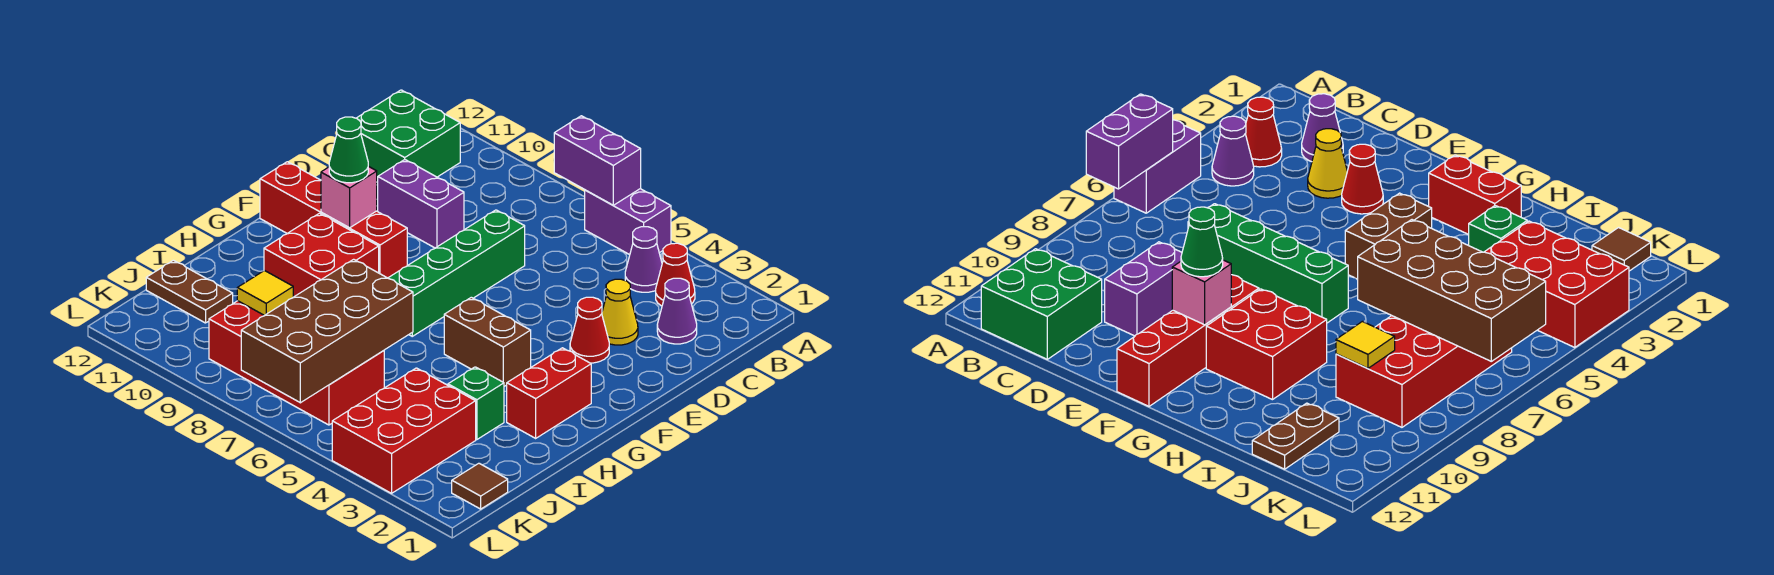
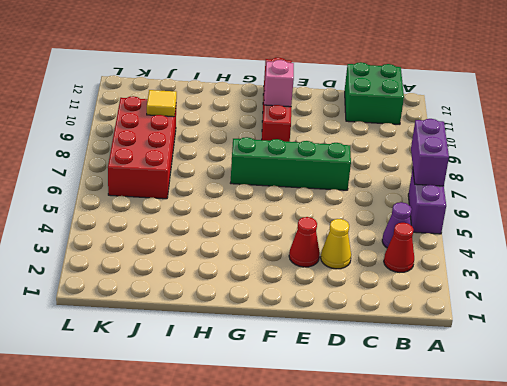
none -> purple 1x1 cone [657,278,697,344]
none -> purple 1x2 brick [378,160,464,248]
none -> red 1x2 brick [507,348,591,438]

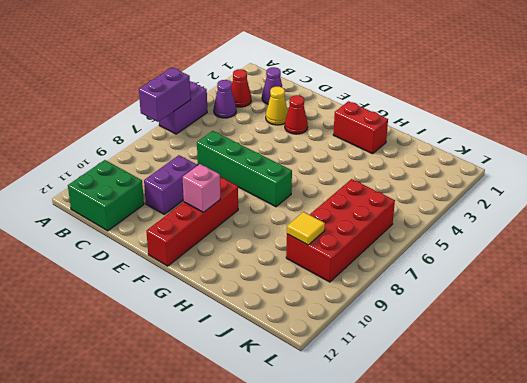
none -> brown 1x2 brick [444,297,531,386]
none -> red 2x2 brick [264,213,379,297]
none -> green 1x1 brick [448,367,504,440]

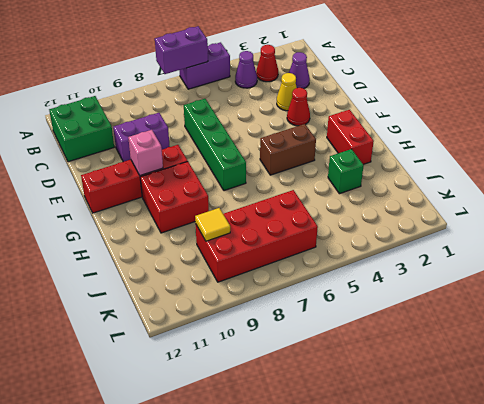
none -> red 2x3 brick [332,368,476,493]
none -> brown 1x2 plate [146,260,233,323]
none -> brown 1x1 tile [452,463,508,509]

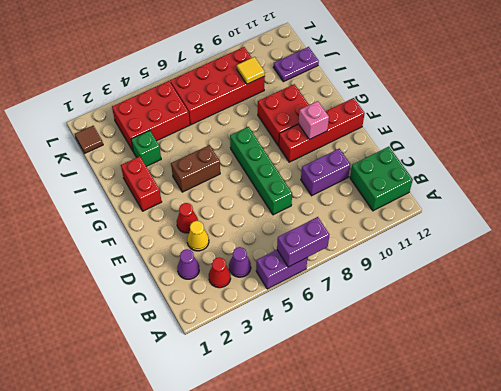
red 2x3 brick [112,81,190,151] -> red 2x3 brick turned to [332,368,476,493]
purple 1x2 plate [273,47,319,82] -> brown 1x2 plate [146,260,233,323]
none -> brown 2x4 brick [241,259,413,403]
none -> green 1x1 cone [329,117,368,183]

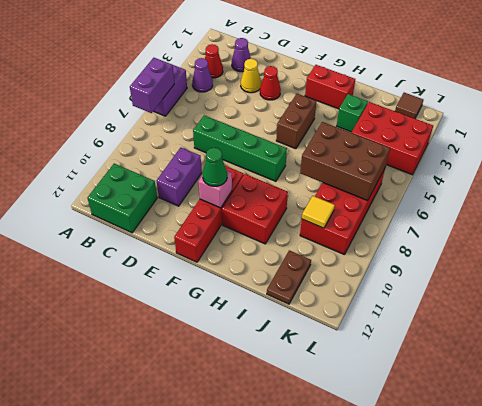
brown 2x3 brick [300,122,390,200] -> brown 2x4 brick [241,259,413,403]

